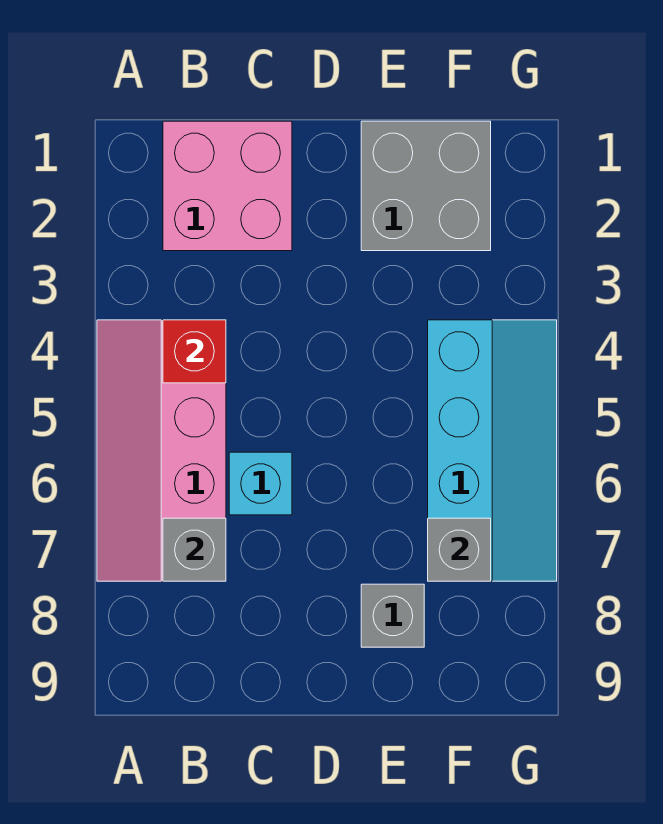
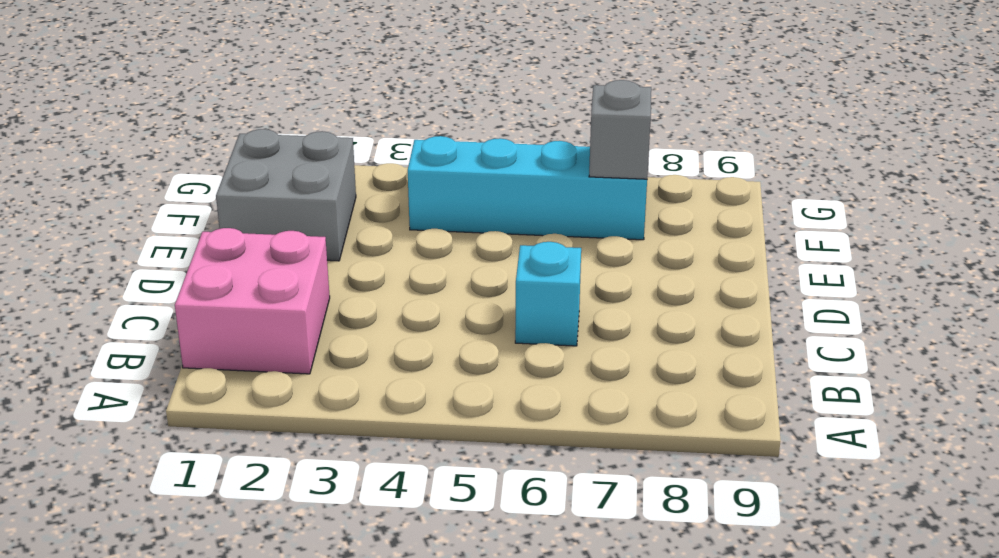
none -> pink 2x4 slope [97,320,226,581]
none -> grey 1x1 brick [361,584,424,647]

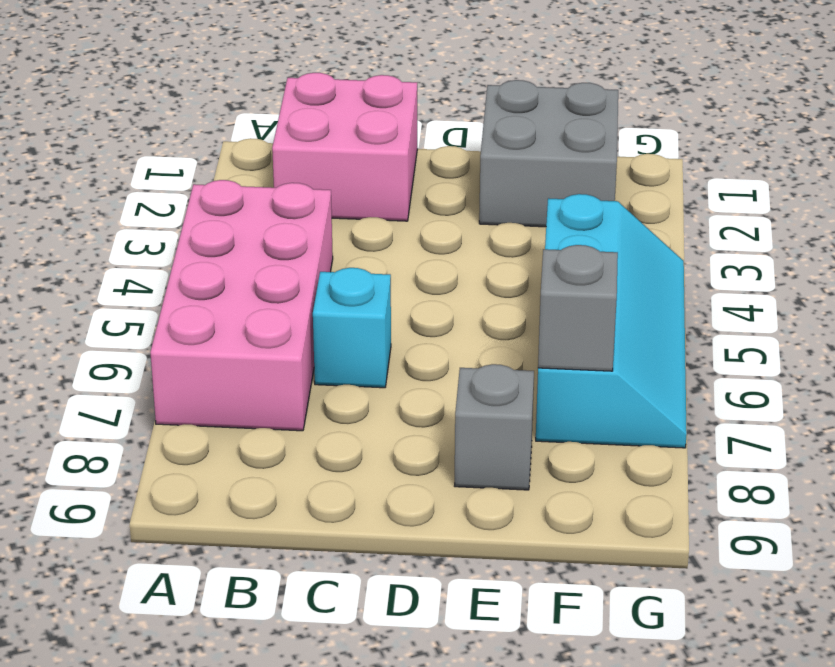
pink 2x4 brick [150,180,333,431] -> pink 2x4 slope [97,320,226,581]
none -> red 1x1 brick [163,320,226,383]
none -> grey 1x1 brick [163,518,226,581]

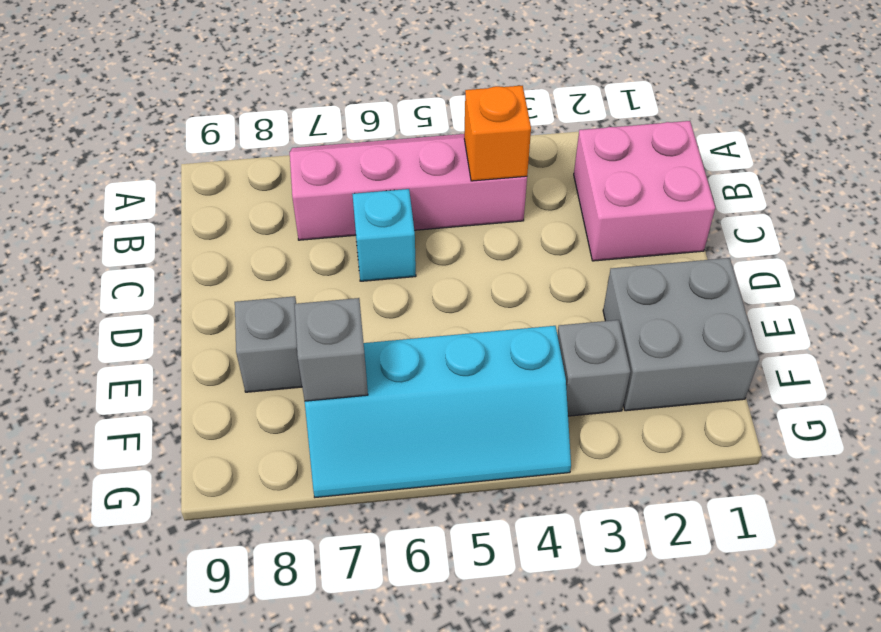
orange 1x1 brick [464,86,531,181] -> red 1x1 brick [163,320,226,383]
grey 1x1 brick [557,320,630,416] -> grey 1x1 brick moved to [163,518,226,581]

